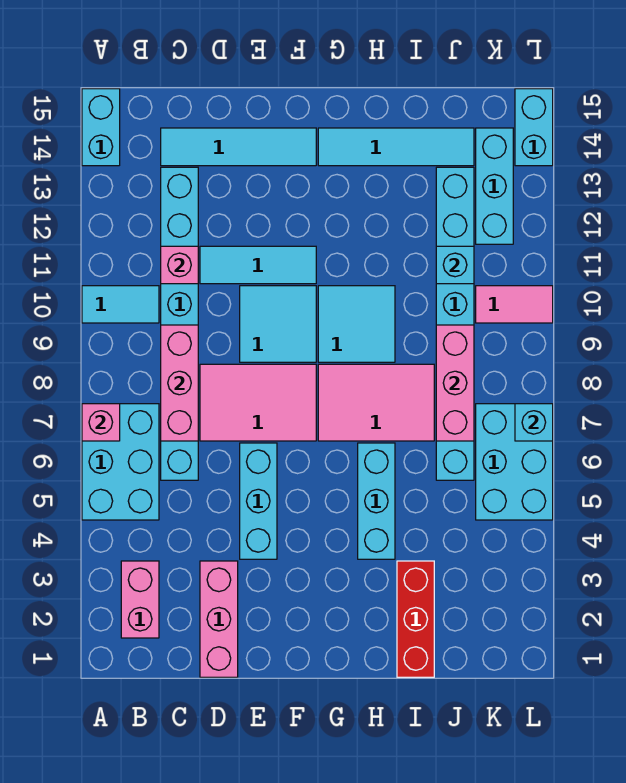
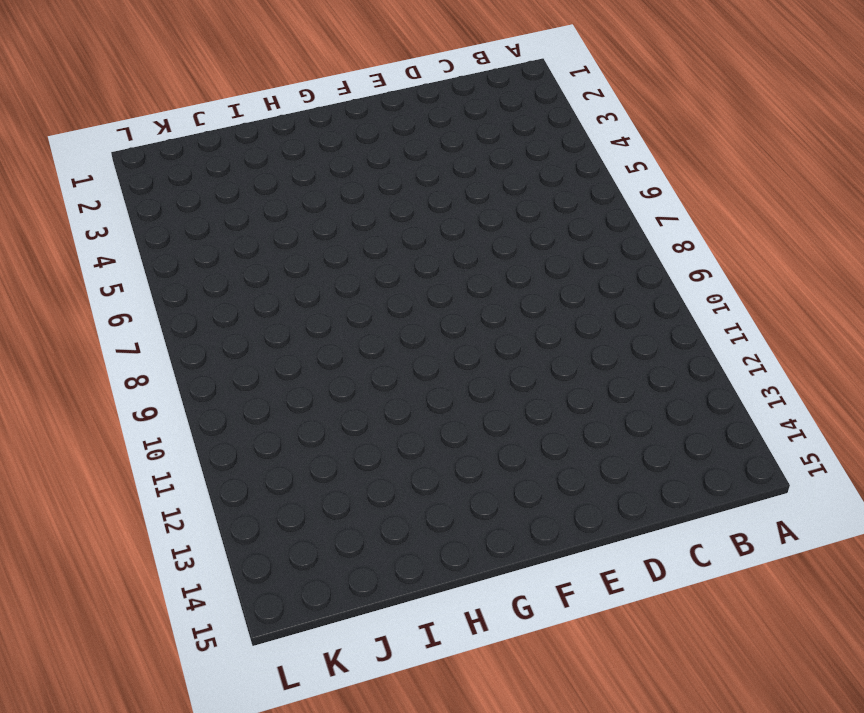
none -> cyan 2x3 brick [82,404,159,520]
none -> cyan 1x2 tile [82,286,159,323]
none -> cyan 1x2 brick [82,89,120,166]

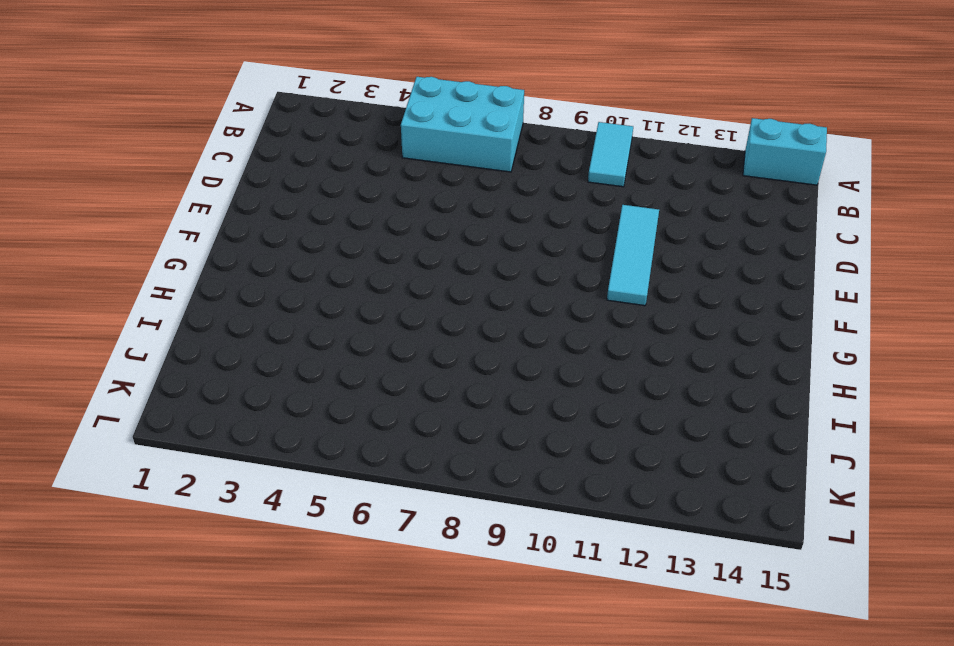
none -> pink 1x2 brick [121,561,159,638]
none -> cyan 1x8 brick [161,167,198,480]
none -> cyan 1x4 tile [161,128,316,166]

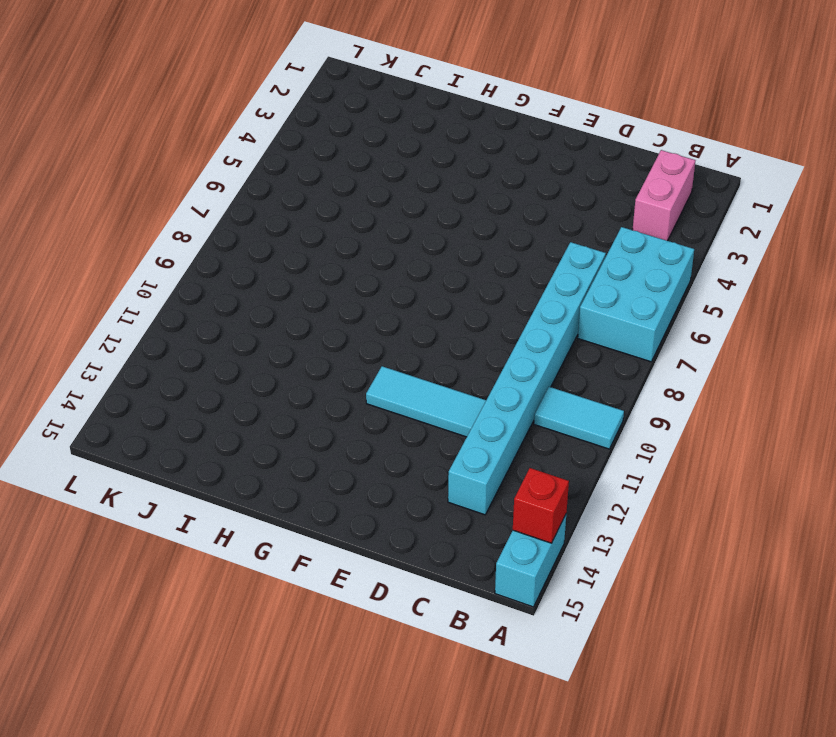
red 1x1 brick [513,468,569,543] -> none
none -> cyan 1x4 tile [161,128,316,166]
none -> pink 1x3 brick [200,561,238,677]
none -> pink 2x3 tile [200,364,316,441]

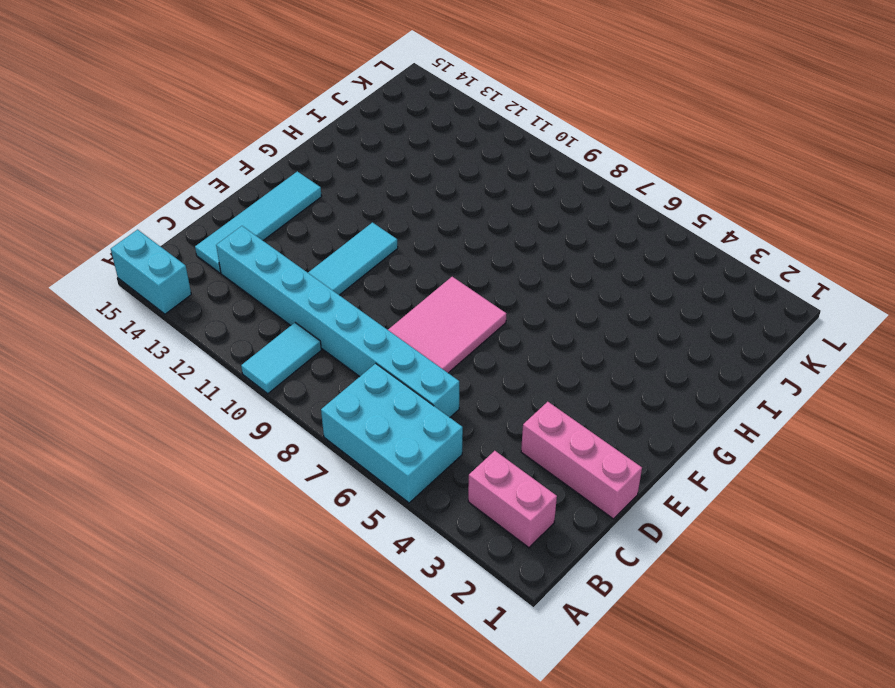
none -> cyan 1x3 brick [240,443,277,559]
none -> cyan 2x2 tile [240,286,316,362]
none -> pink 2x3 tile [318,364,434,441]

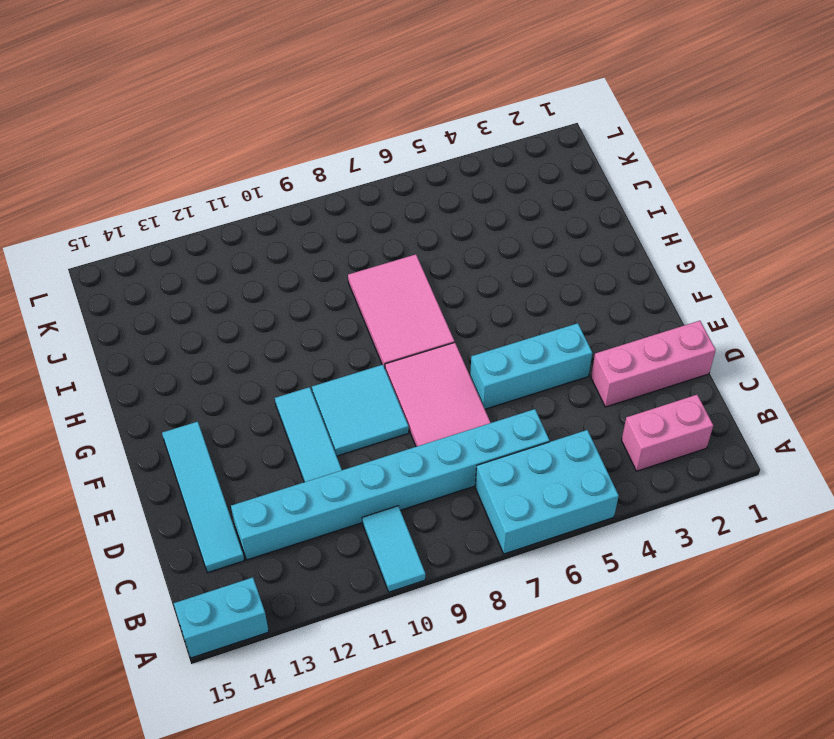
none -> cyan 2x2 tile [318,286,395,362]
none -> cyan 1x4 tile [318,128,474,166]
none -> cyan 1x3 brick [358,443,395,559]

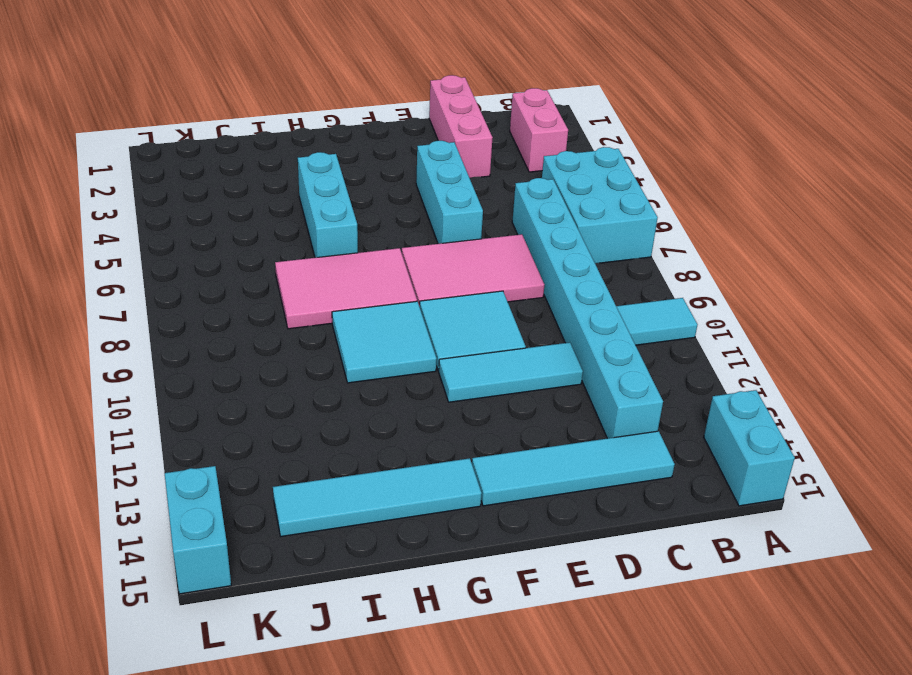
none -> red 1x3 brick [397,561,434,677]
none -> cyan 1x8 brick [436,167,474,480]
none -> cyan 2x3 brick [476,404,553,520]

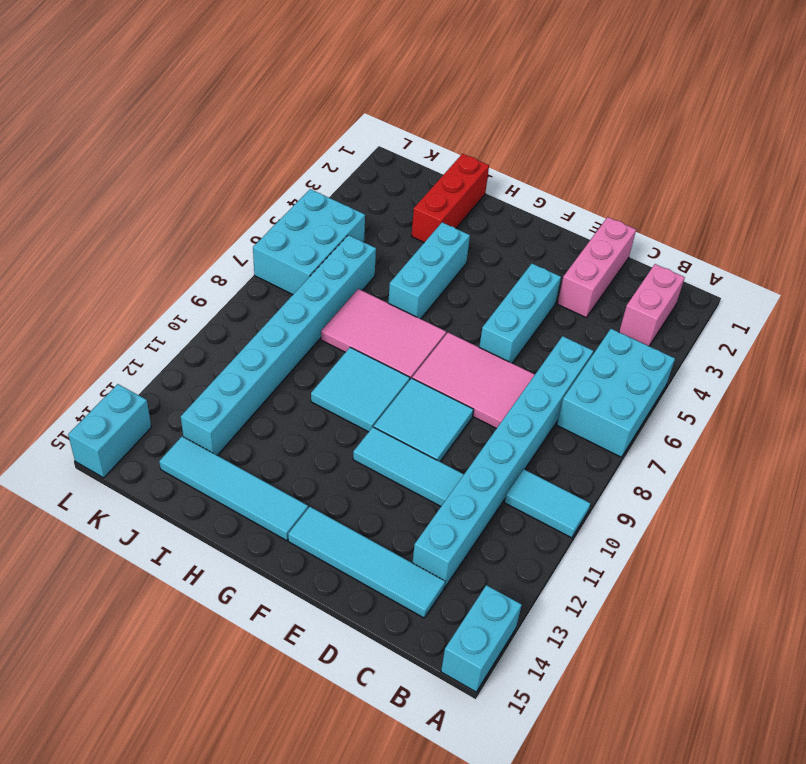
none -> pink 1x2 tile [476,286,553,323]
none -> cyan 1x3 brick [476,128,513,244]
none -> pink 1x1 brick [82,404,120,441]

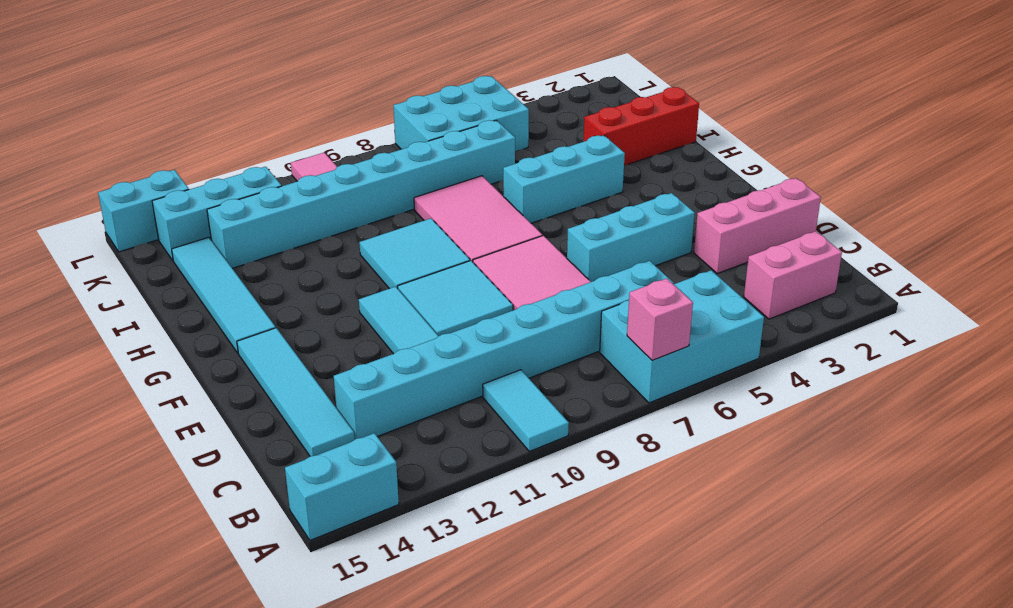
none -> pink 1x3 brick [161,325,198,441]
none -> pink 1x1 brick [161,246,198,284]
none -> pink 1x3 brick [436,325,474,441]

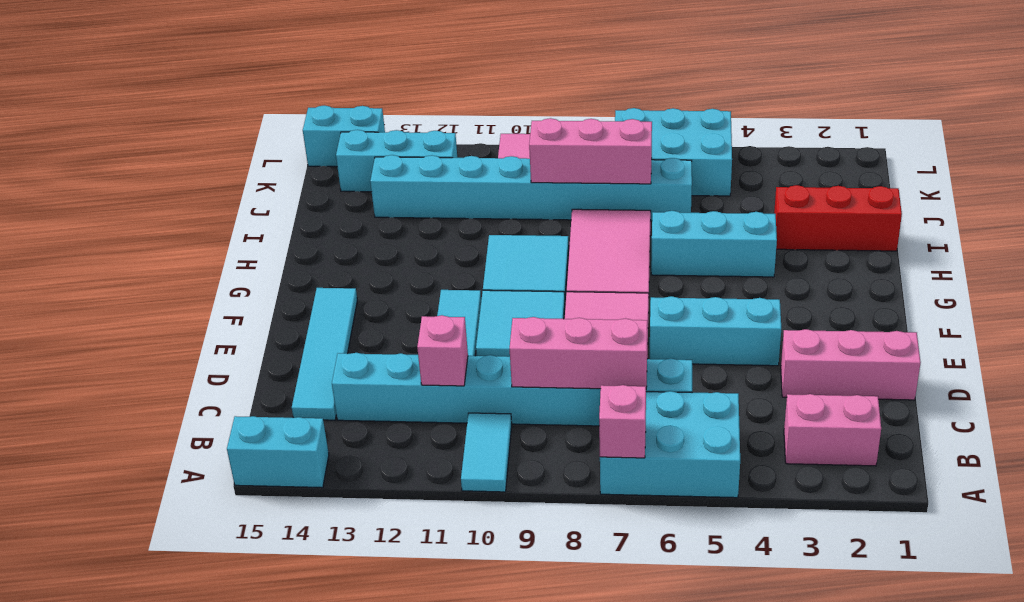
none -> cyan 1x4 tile [318,128,474,166]
none -> cyan 1x1 brick [436,246,474,284]
none -> cyan 1x1 brick [515,404,553,441]

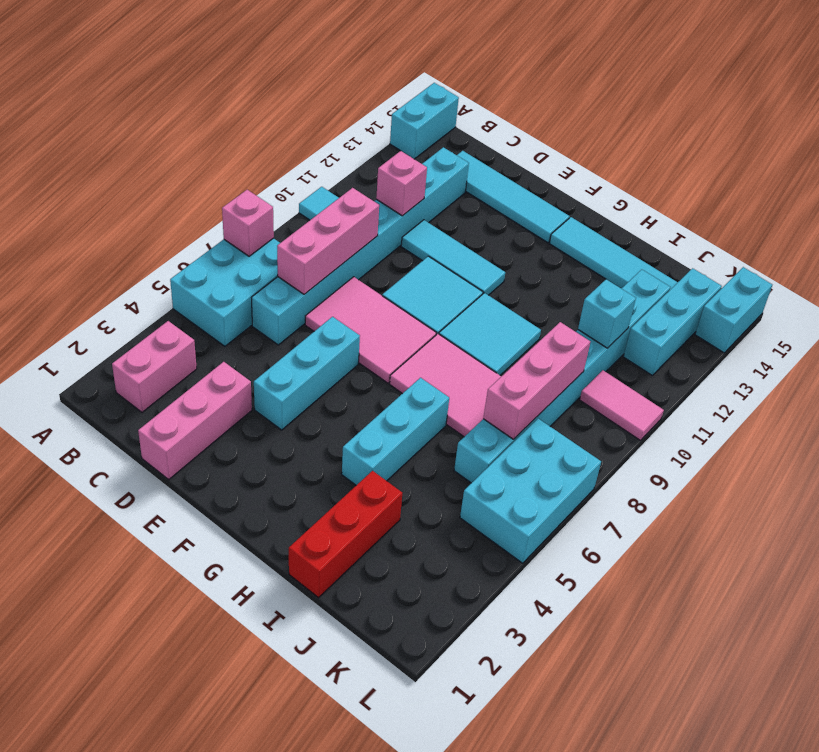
none -> cyan 1x1 brick [515,404,553,441]

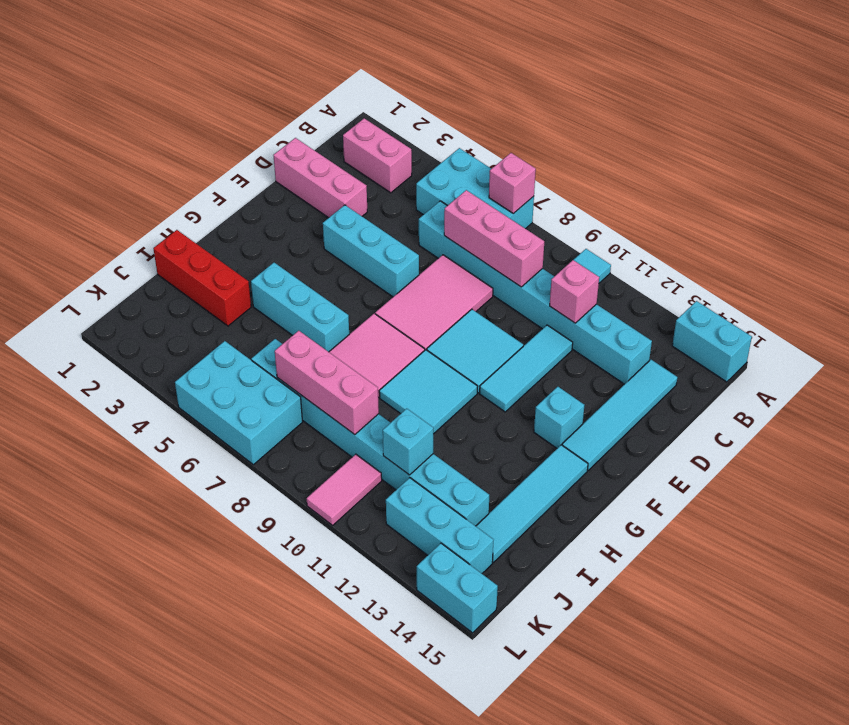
cyan 1x1 brick [534,387,584,448] -> cyan 1x1 brick moved to [515,404,553,441]

